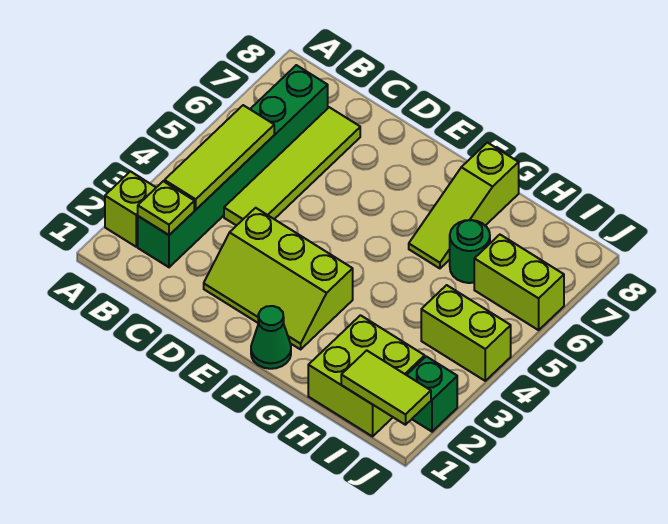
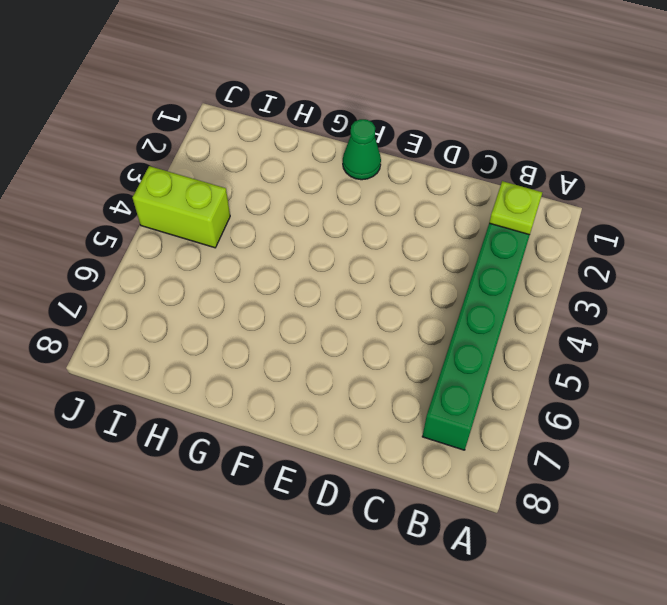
none -> lime 1x1 brick [105,171,156,247]
none -> lime 1x4 tile [224,107,360,226]
none -> lime 2x3 slope [204,208,353,349]

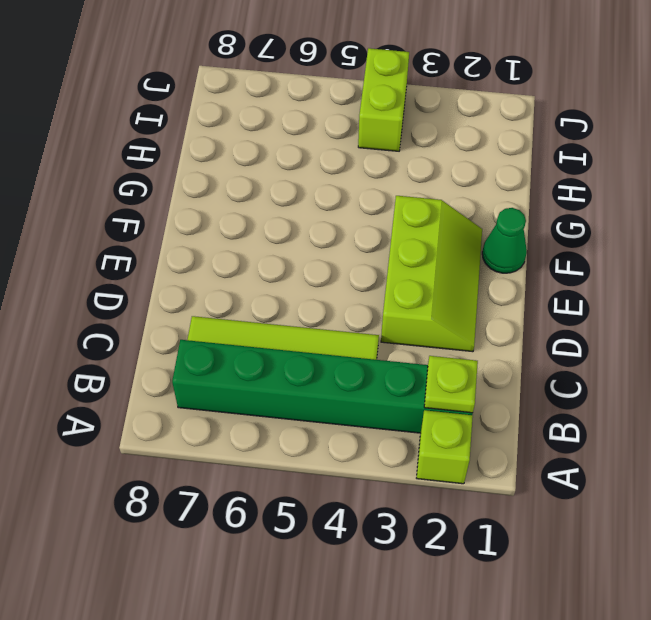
none -> lime 1x3 slope [409,143,519,268]
none -> lime 2x2 brick [308,315,425,436]
none -> green 1x1 round brick [450,220,490,283]

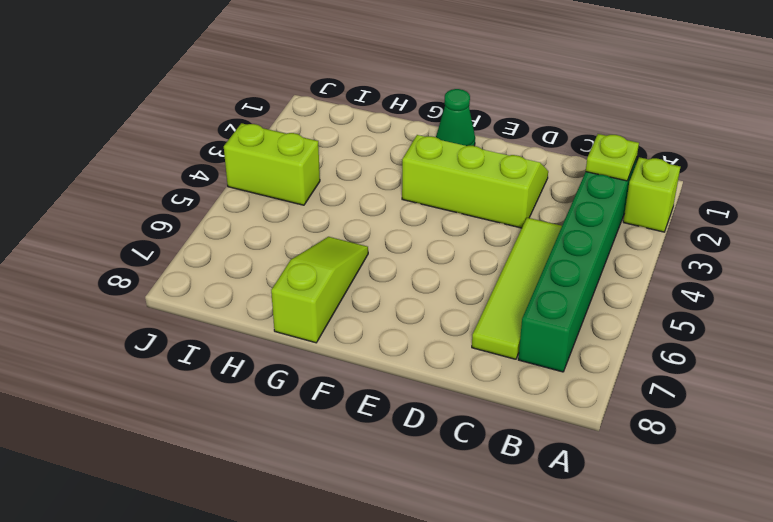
none -> lime 2x2 brick [308,315,425,436]
none -> green 1x1 round brick [450,220,490,283]
none -> lime 1x2 brick [474,235,564,330]

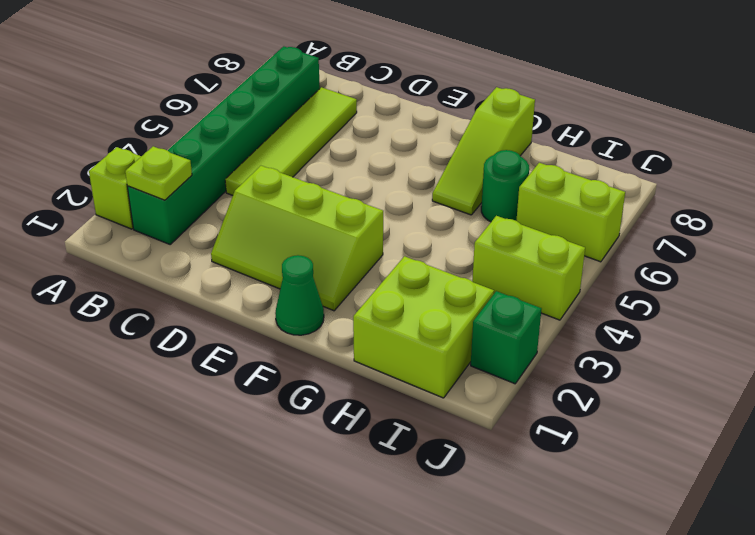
none -> lime 1x3 tile [164,105,274,210]
none -> lime 1x2 tile [341,350,431,425]

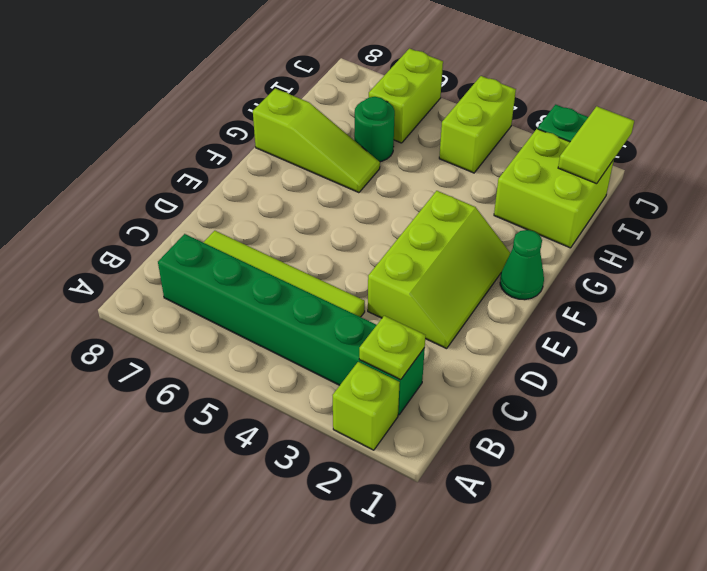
none -> lime 1x3 tile [164,105,274,210]

